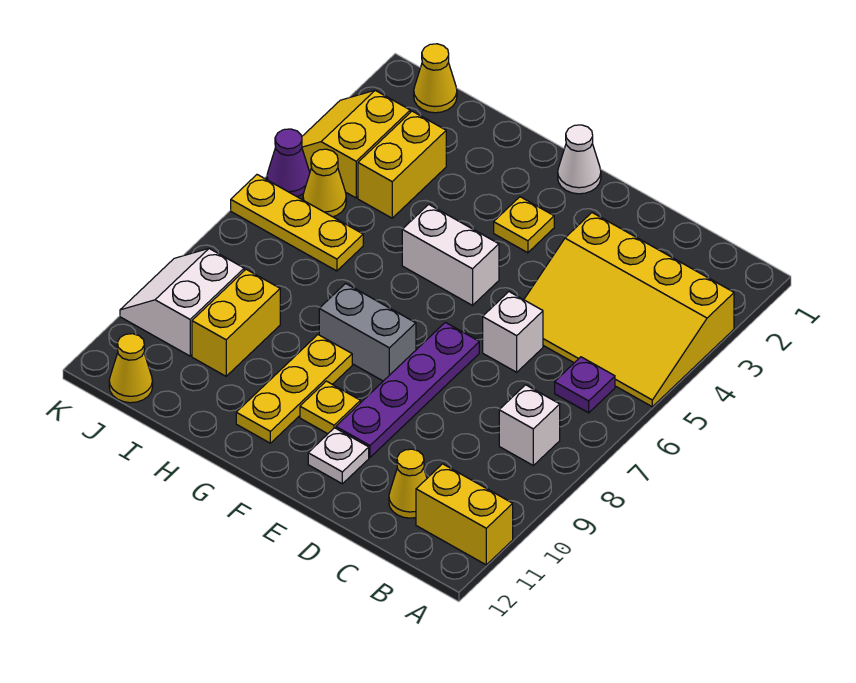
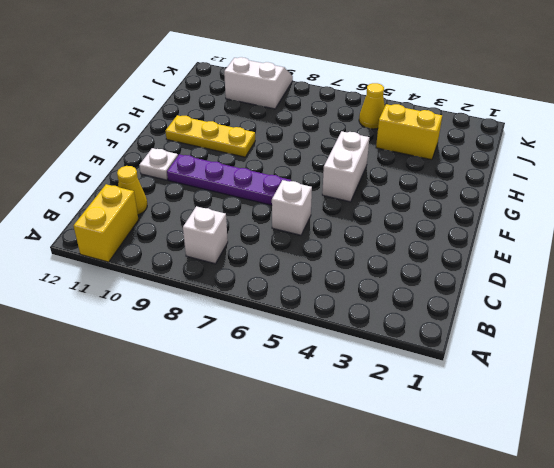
none -> yellow 3x4 slope [524,213,734,407]
none -> purple 1x1 plate [555,357,615,413]
none -> white 1x1 cone [558,125,601,194]

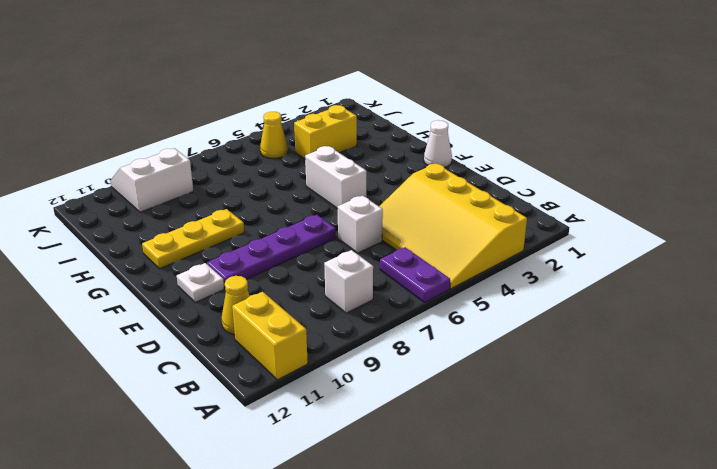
purple 1x2 plate [380,247,450,302] -> purple 1x1 plate [555,357,615,413]
none -> yellow 1x1 plate [494,197,554,253]
none -> grey 1x2 brick [319,283,416,381]
none -> yellow 1x1 plate [300,381,360,434]

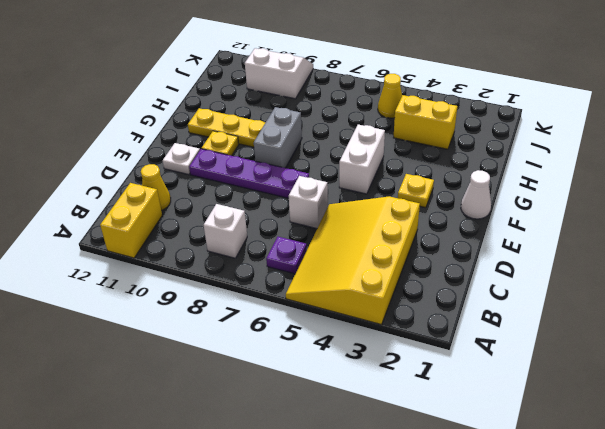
none -> yellow 1x3 plate [231,175,363,271]
none -> yellow 1x2 brick [192,269,280,376]
none -> yellow 1x1 cone [414,44,457,113]

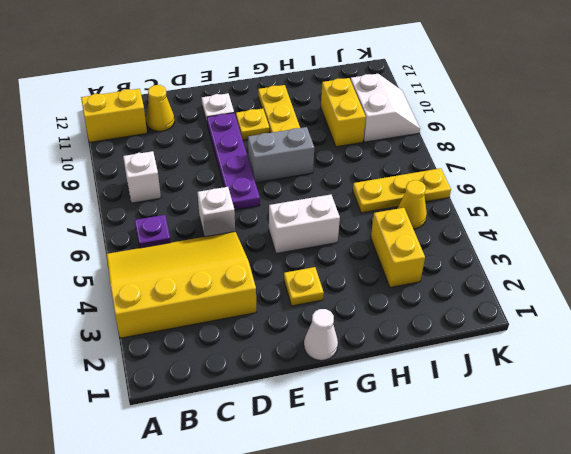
none -> yellow 1x1 cone [414,44,457,113]
none -> yellow 2x2 slope [302,90,410,198]
none -> yellow 1x1 cone [109,334,153,403]

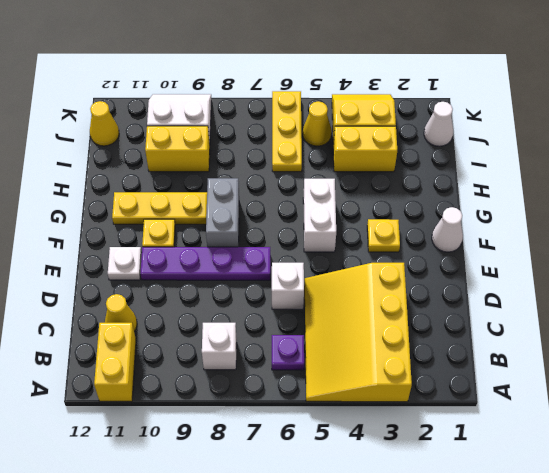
white 1x1 cone [424,102,453,146] -> yellow 1x1 cone [414,44,457,113]
none -> purple 1x1 cone [267,129,310,196]

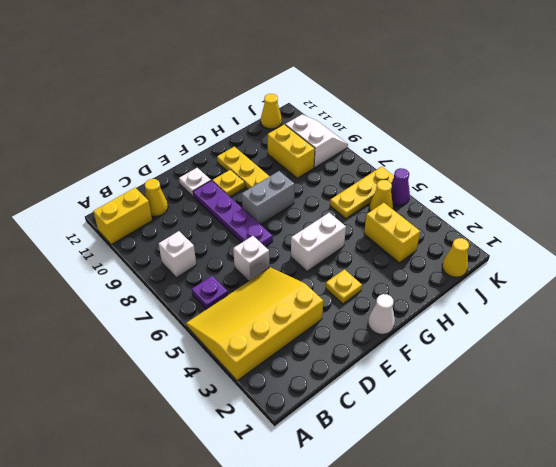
none -> yellow 2x2 slope [302,90,410,198]

